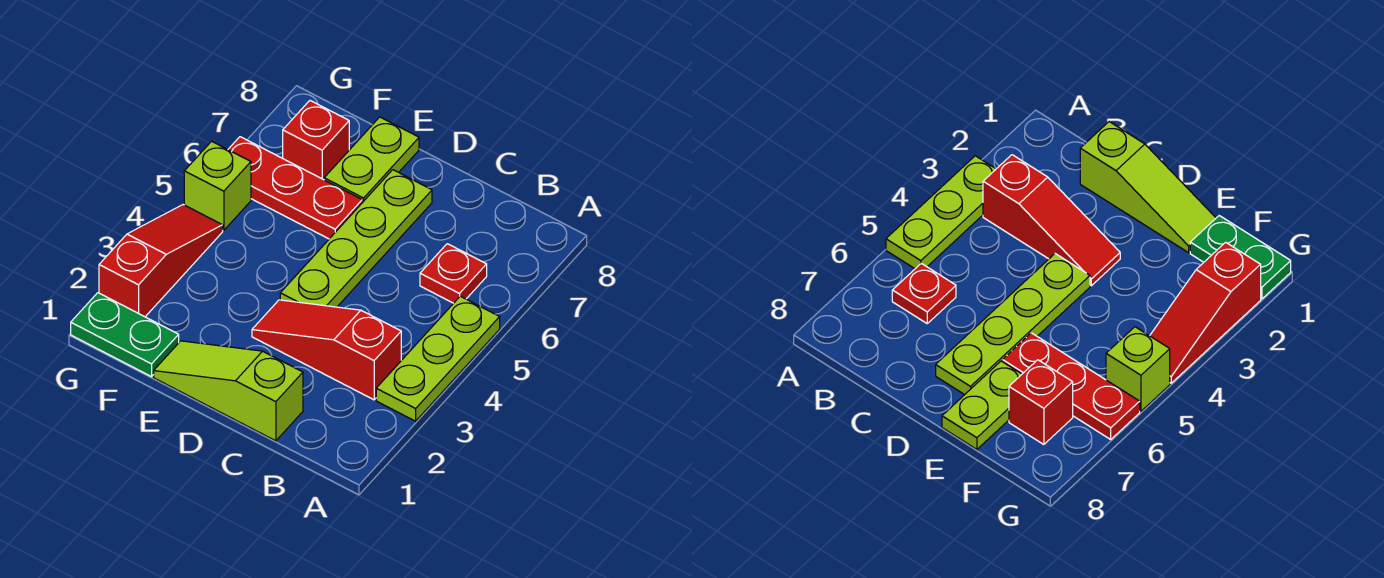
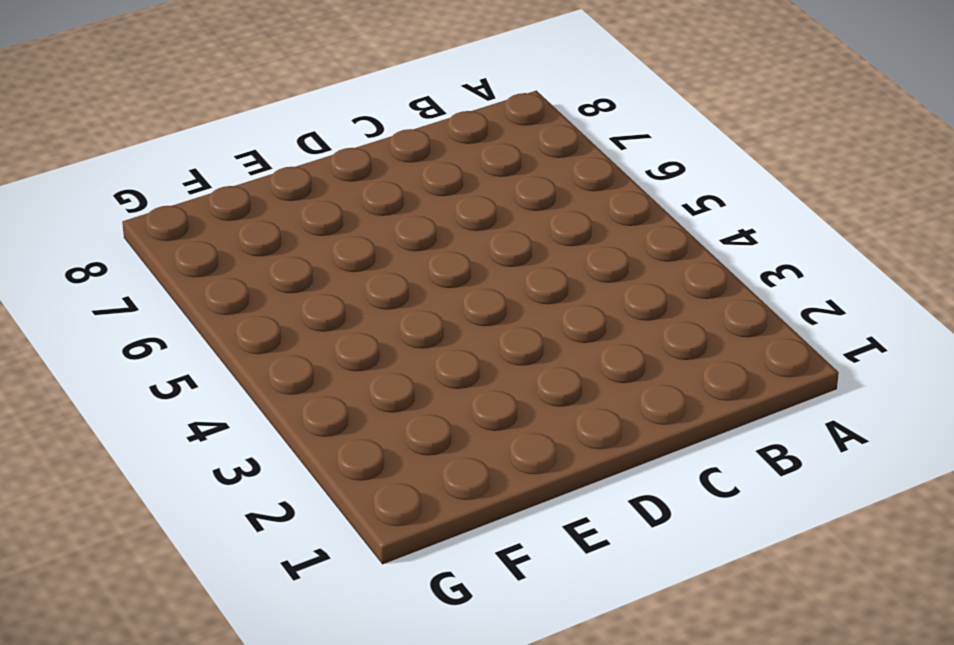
none -> lime 1x3 plate [376,296,500,421]
none -> red 1x3 slope [252,300,401,400]

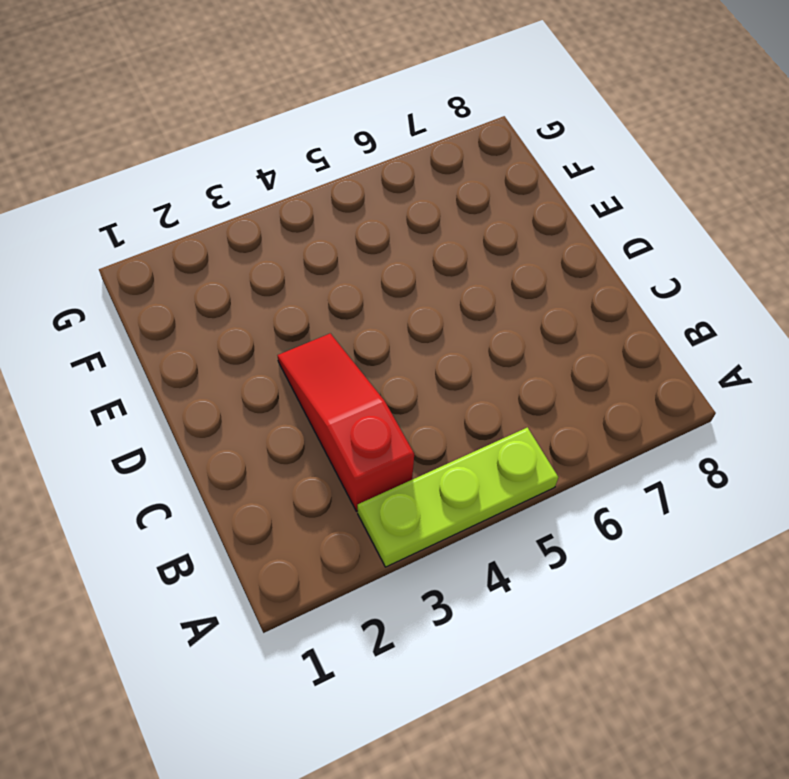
none -> red 1x1 plate [420,244,487,303]
none -> lime 1x3 slope [154,341,303,441]

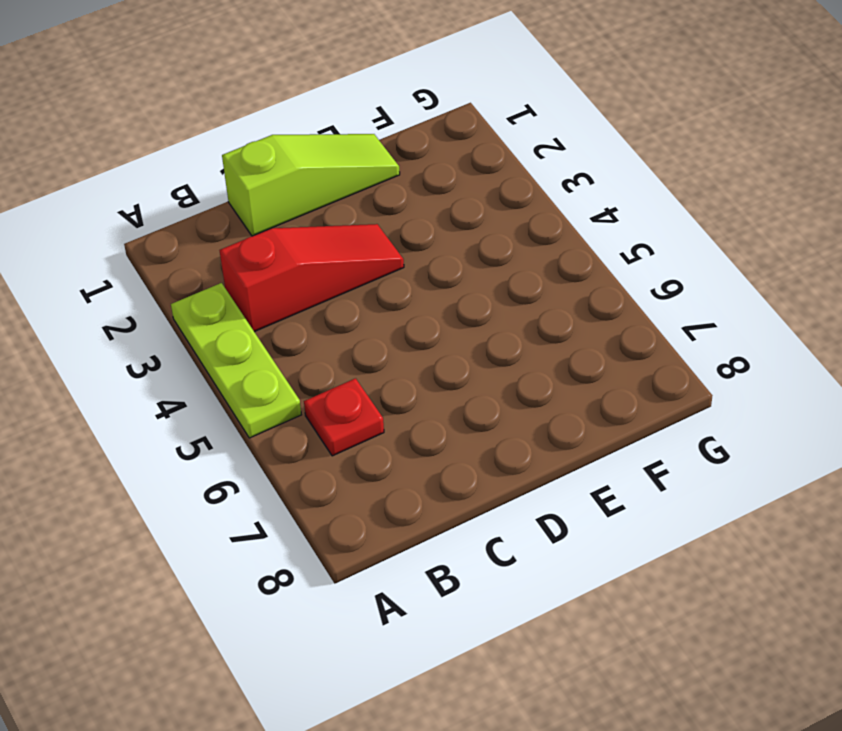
none -> lime 1x4 plate [280,170,432,307]
none -> red 1x3 plate [228,137,362,239]

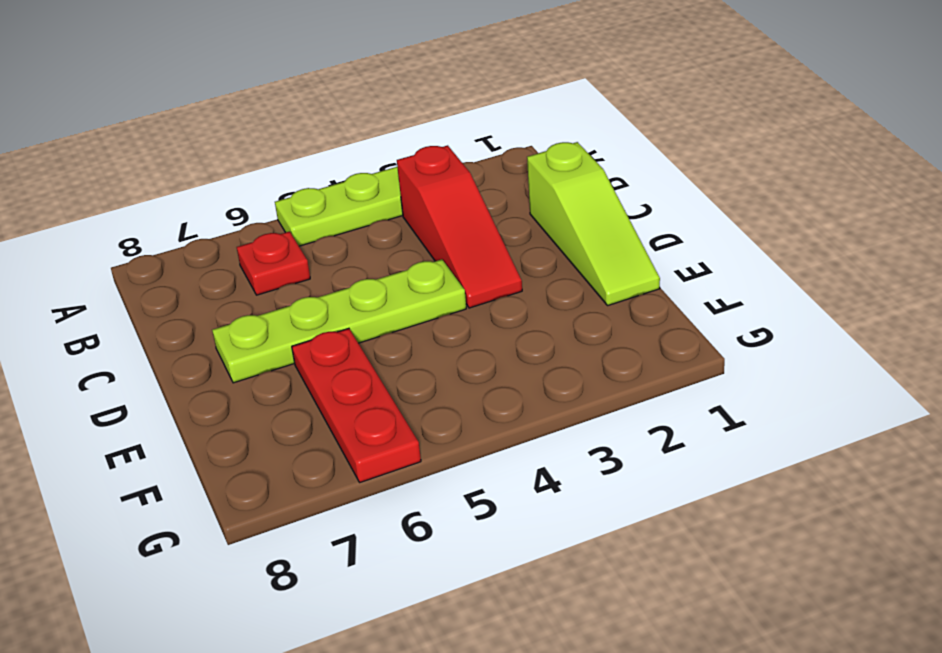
none -> lime 1x2 plate [324,117,419,203]
none -> green 1x2 plate [71,293,179,377]

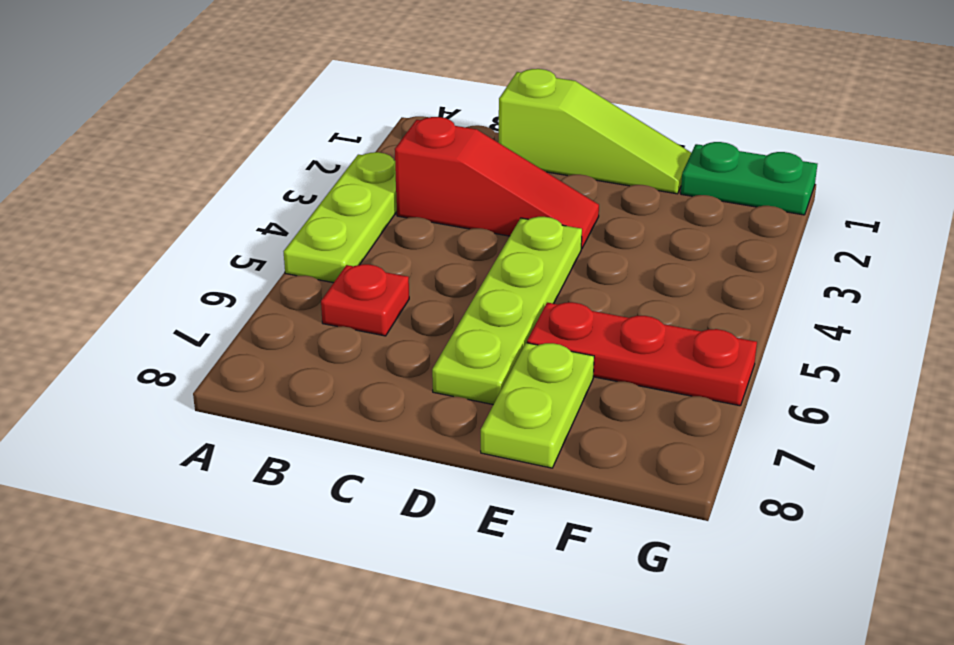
none -> red 1x1 brick [283,101,349,180]
none -> red 1x3 slope [99,205,223,317]

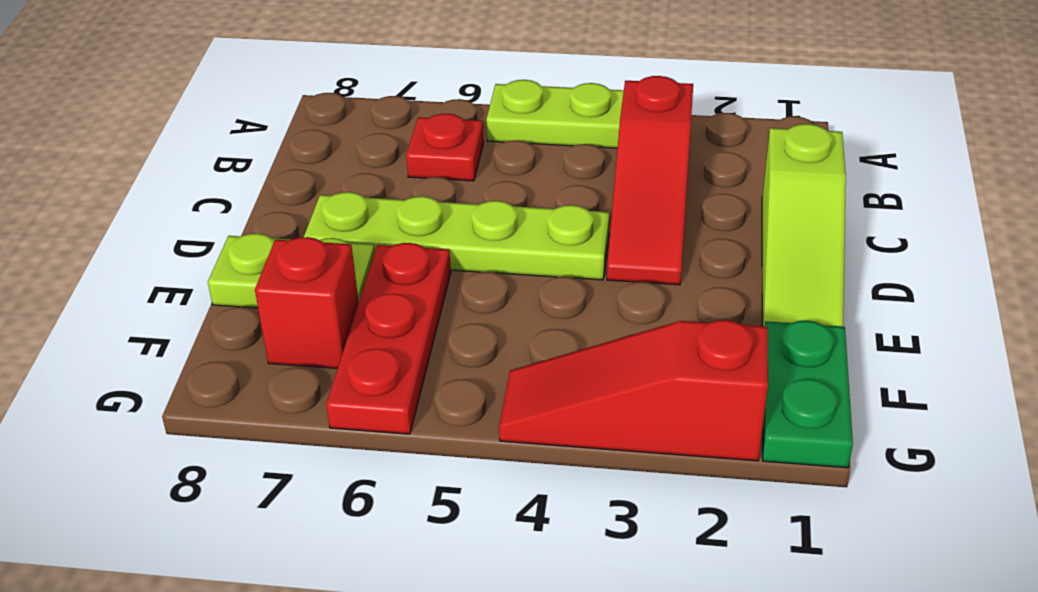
none -> lime 1x1 brick [184,141,251,230]

